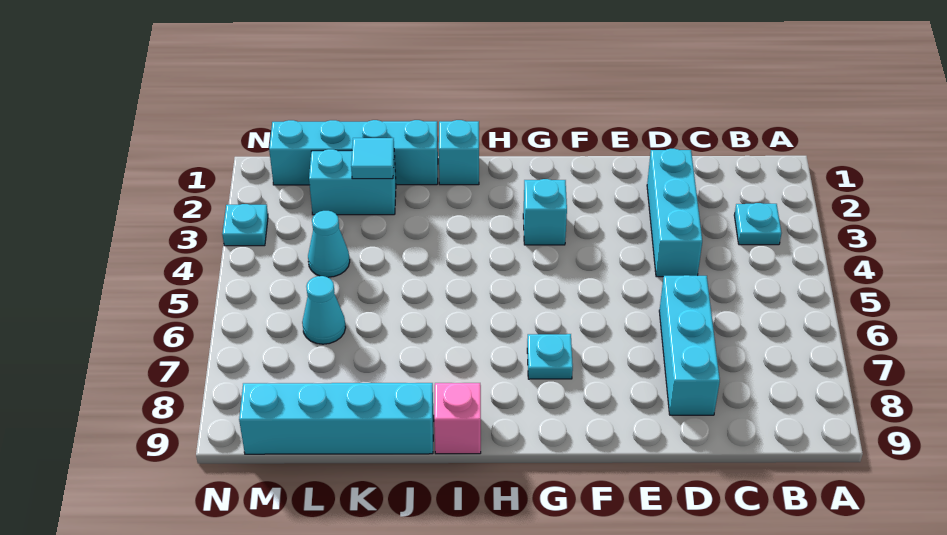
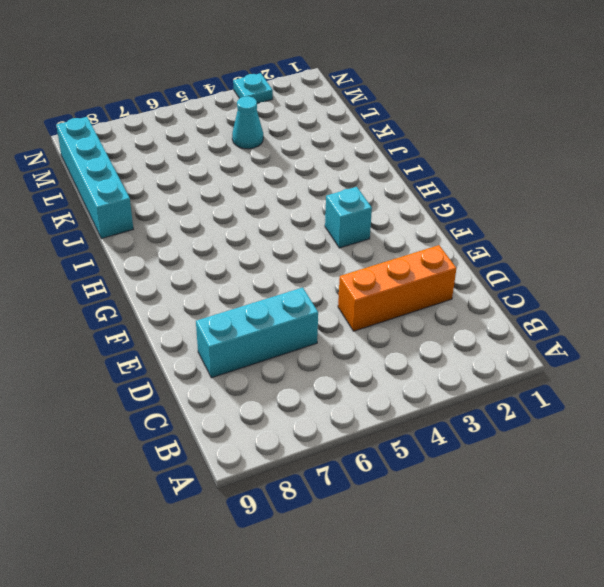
orange 1x3 brick [338,245,456,331] -> cyan 1x3 brick [647,149,702,277]
none -> cyan 1x1 plate [734,203,782,245]
none -> cyan 1x1 plate [527,334,573,379]
none -> cyan 1x1 brick [439,120,479,185]

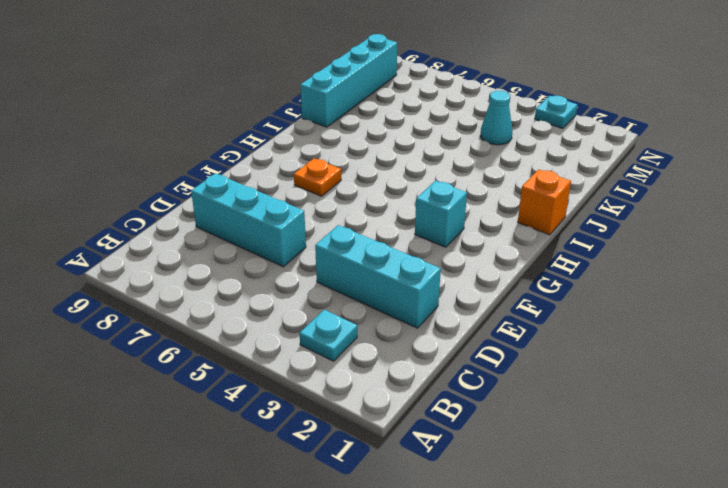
orange 1x1 plate [294,158,341,196] -> cyan 1x1 plate [527,334,573,379]
orange 1x1 brick [518,169,571,235] -> cyan 1x1 brick [439,120,479,185]
none -> pink 1x1 brick [434,383,481,454]
none -> cyan 1x4 brick [269,120,438,185]
none -> cyan 1x2 brick [309,149,396,215]

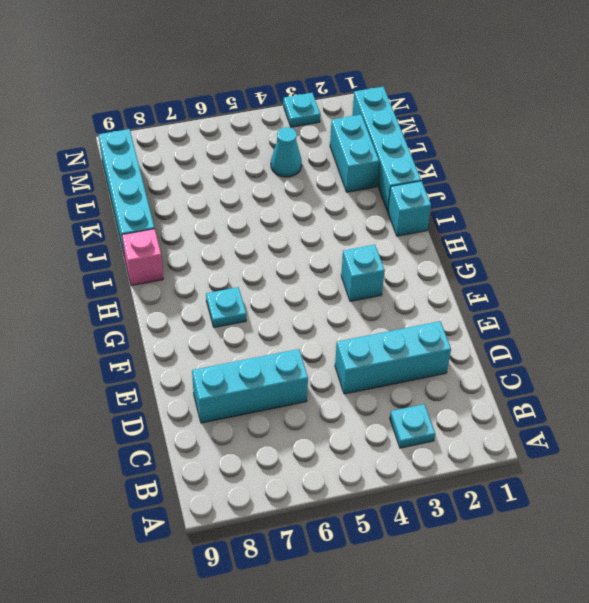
none -> cyan 1x1 cone [302,276,346,344]
none -> cyan 1x1 tile [351,138,394,179]

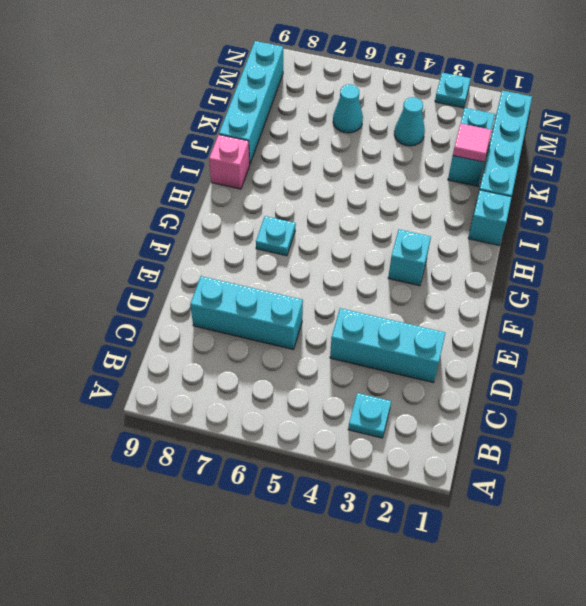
pink 1x1 tile [453,123,491,162] -> cyan 1x1 tile [351,138,394,179]

